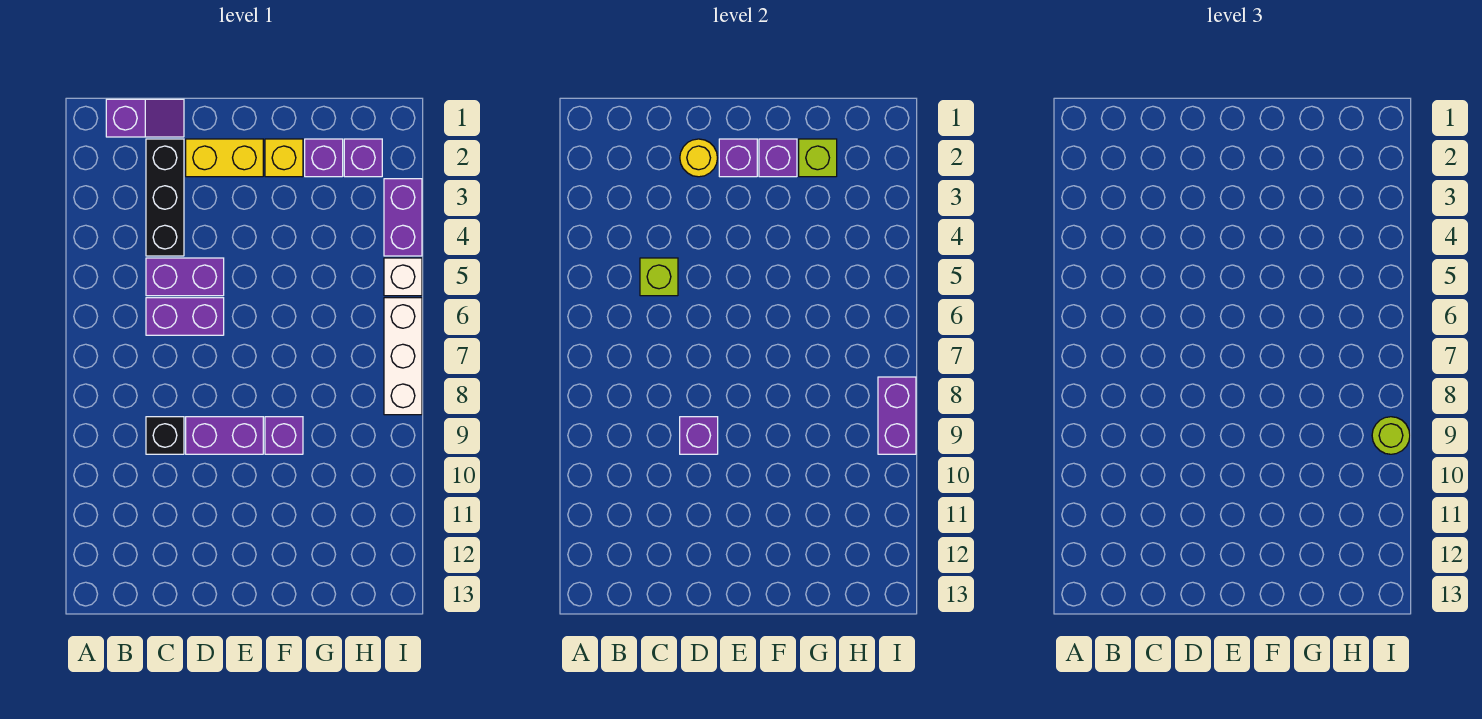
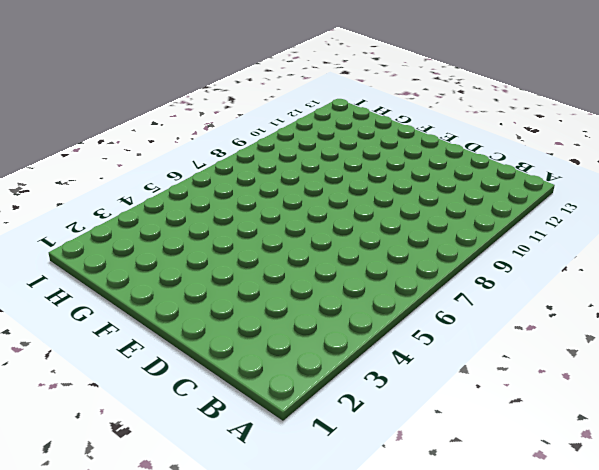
none -> purple 1x2 slope [106,99,184,137]
none -> black 1x3 brick [146,139,184,256]
none -> purple 1x2 brick [146,258,224,296]

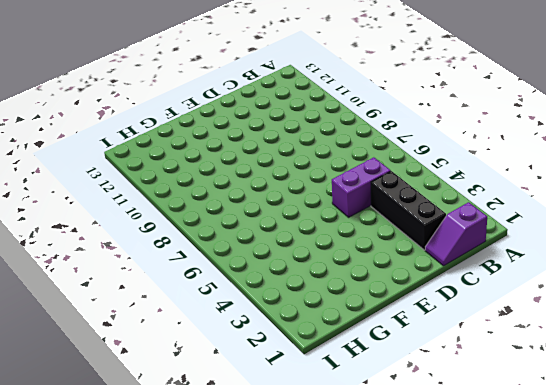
none -> purple 1x2 brick [146,298,224,335]
none -> black 1x1 brick [146,417,184,454]
none -> yellow 1x2 brick [186,139,263,177]

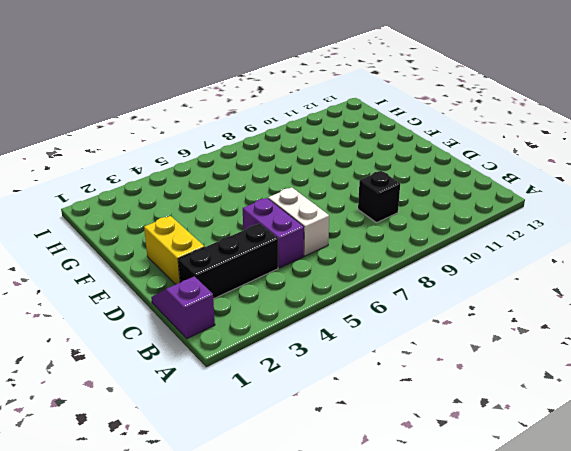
white 1x2 brick [268,187,329,256] -> purple 1x2 brick [146,298,224,335]
none -> purple 1x2 brick [186,417,263,454]
none -> yellow 1x1 brick [265,139,303,177]
none -> purple 1x1 brick [265,417,303,454]

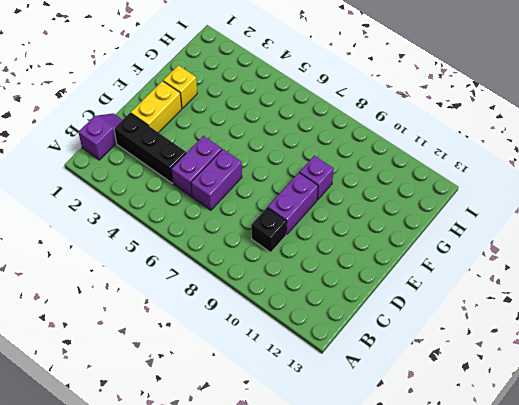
none -> purple 1x1 brick [305,139,343,177]
none -> purple 1x1 brick [344,139,382,177]
none -> purple 1x2 brick [384,179,422,256]

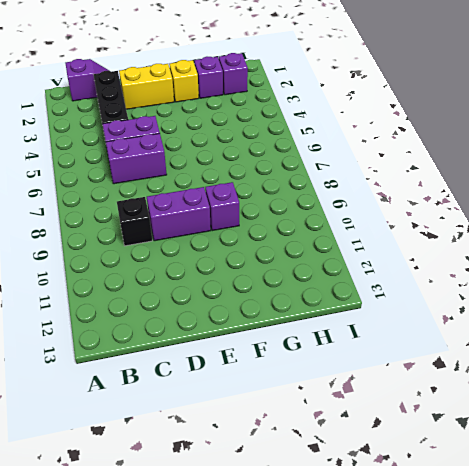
none -> purple 1x2 brick [384,179,422,256]
none -> white 1x1 brick [384,258,422,296]
none -> white 1x3 brick [384,298,422,415]

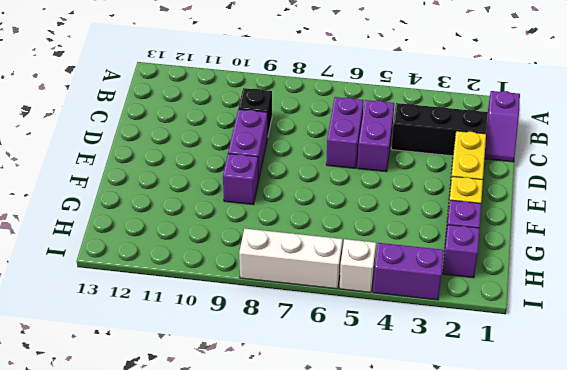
none -> lime 1x1 brick [640,258,678,296]
none -> yellow 1x1 round brick [680,139,717,177]
none -> purple 1x1 brick [680,417,718,454]

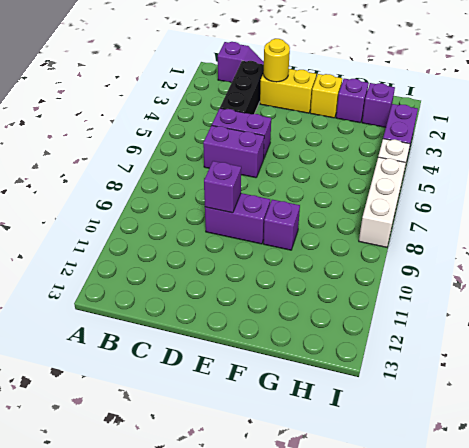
none -> black 1x1 brick [146,417,184,454]
none -> lime 1x1 brick [640,258,678,296]
none -> purple 1x1 brick [719,139,757,177]

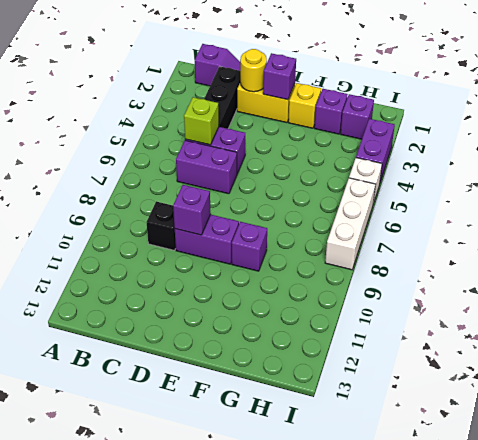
none -> purple 1x1 brick [759,139,797,177]
none -> lime 1x1 brick [799,139,837,177]
none -> purple 1x2 brick [878,377,916,454]

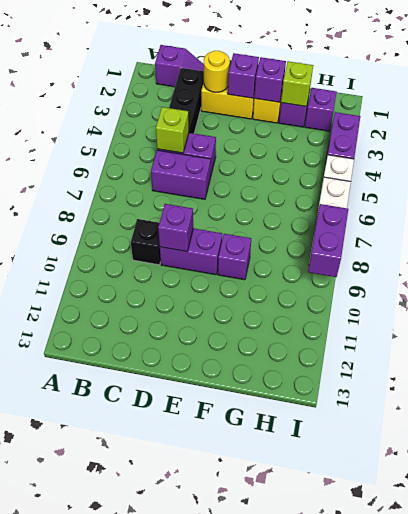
none -> lime 1x1 round brick [1372,417,1410,454]

